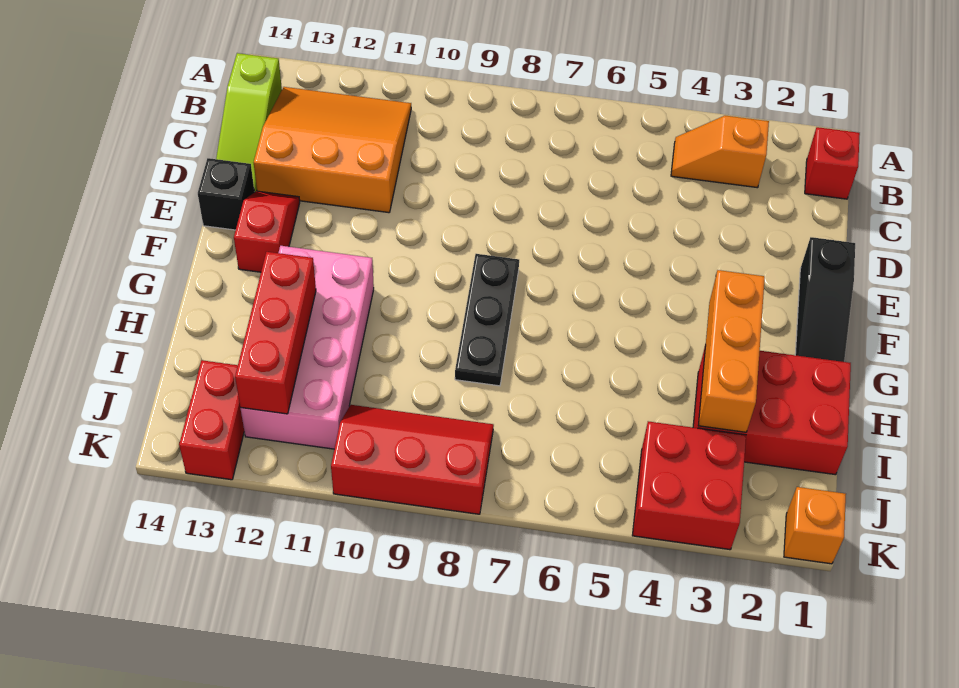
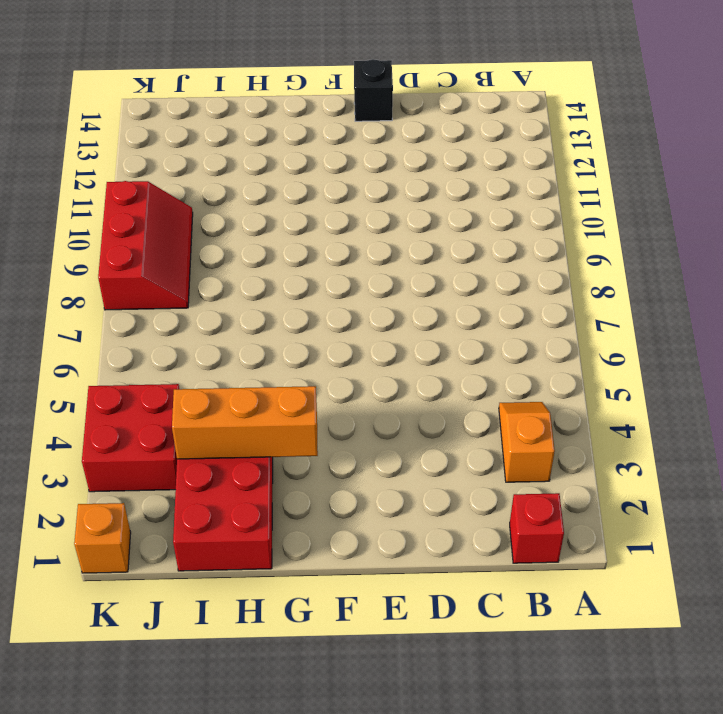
none -> orange 3x3 slope [254,87,411,213]
none -> lime 1x3 slope [216,53,282,192]
none -> black 1x3 slope [795,237,855,362]

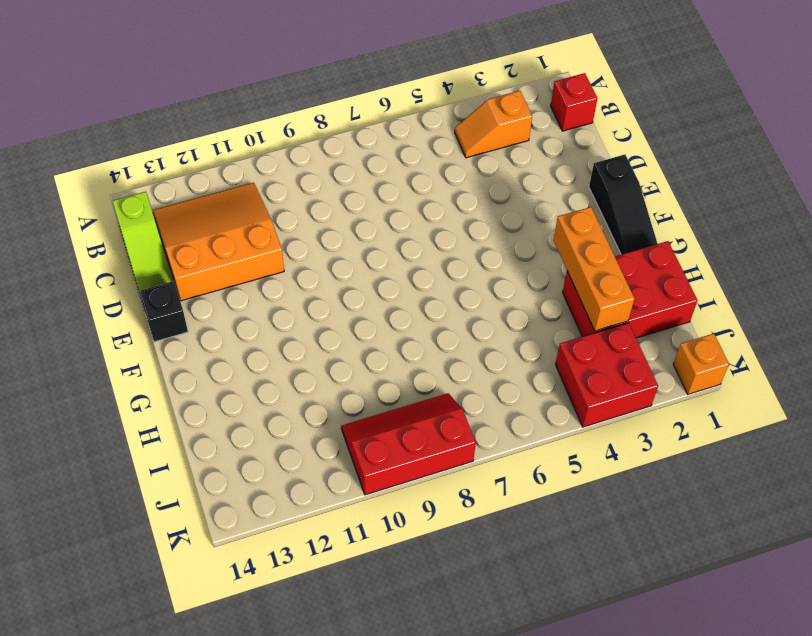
none -> red 1x2 slope [234,191,300,272]
none -> black 1x3 plate [455,254,519,386]
none -> pink 2x4 brick [240,246,374,449]

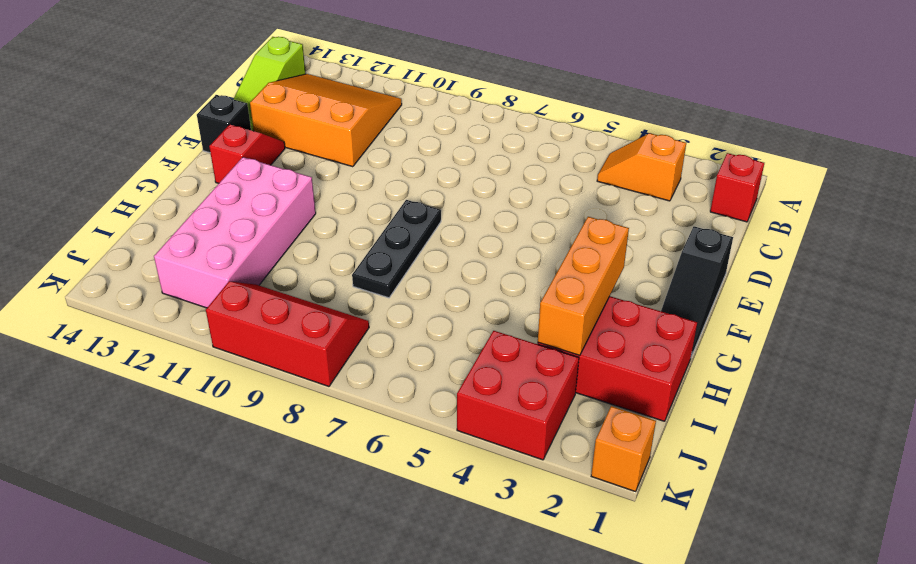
none -> red 1x2 brick [179,360,244,480]
none -> red 1x3 brick [235,252,316,414]

